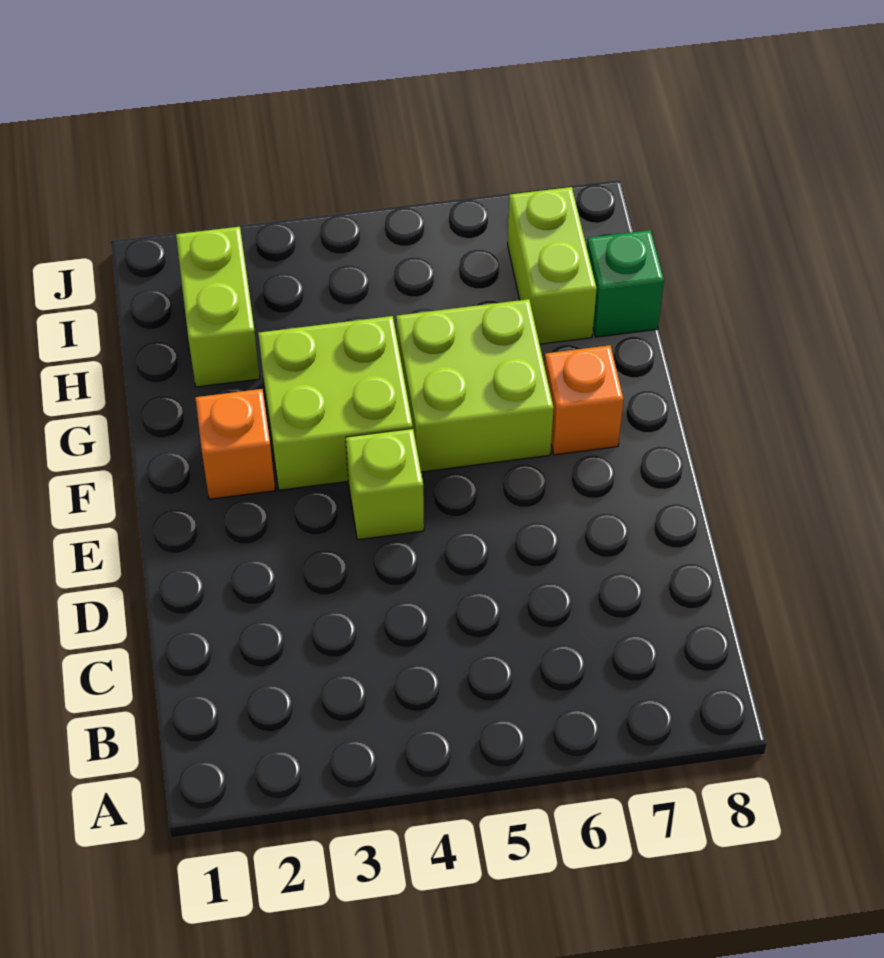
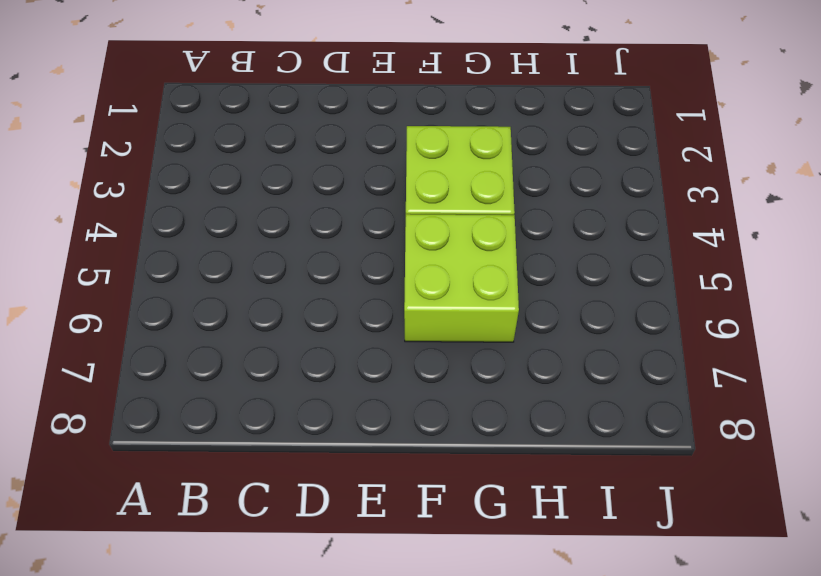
none -> lime 1x1 brick [346,429,424,540]
none -> orange 1x1 brick [195,389,275,499]

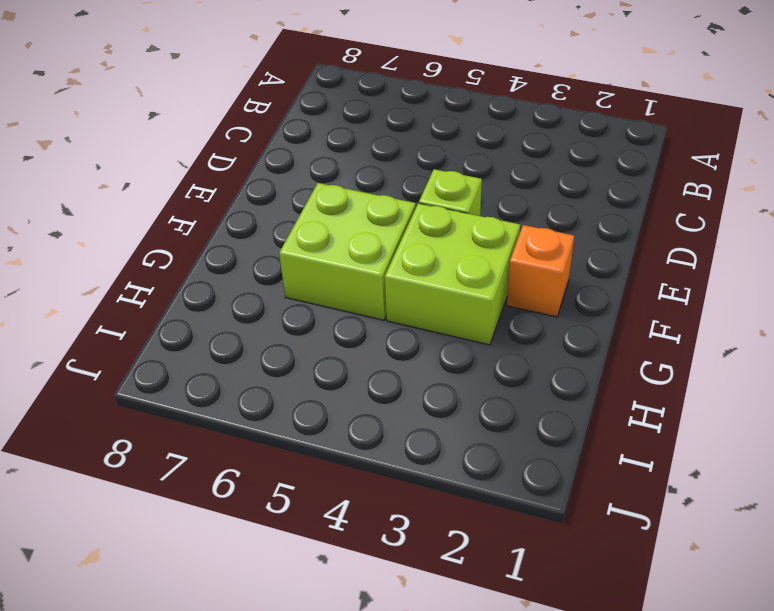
none -> orange 1x1 brick [544,345,624,455]
none -> lime 1x2 brick [176,227,260,387]

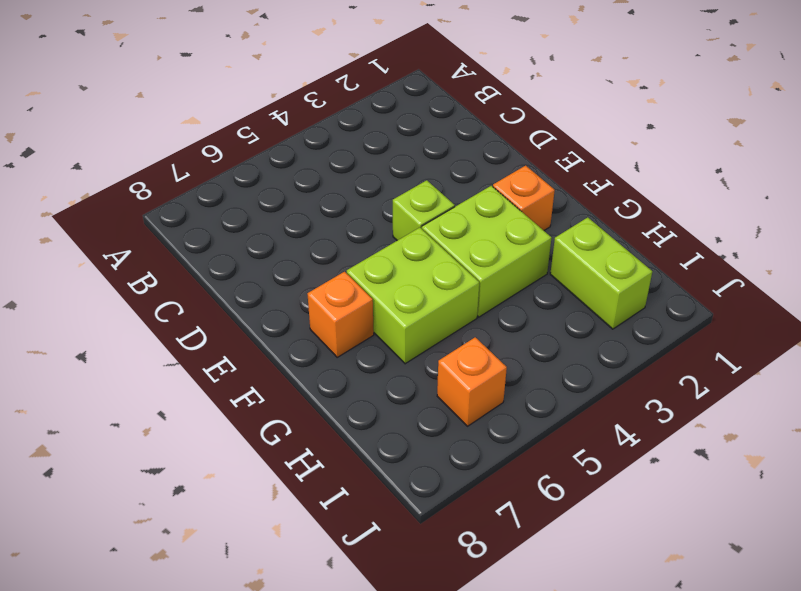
orange 1x1 brick [437,337,507,426] -> none
none -> lime 1x2 brick [508,187,597,344]
none -> green 1x1 brick [587,230,664,337]

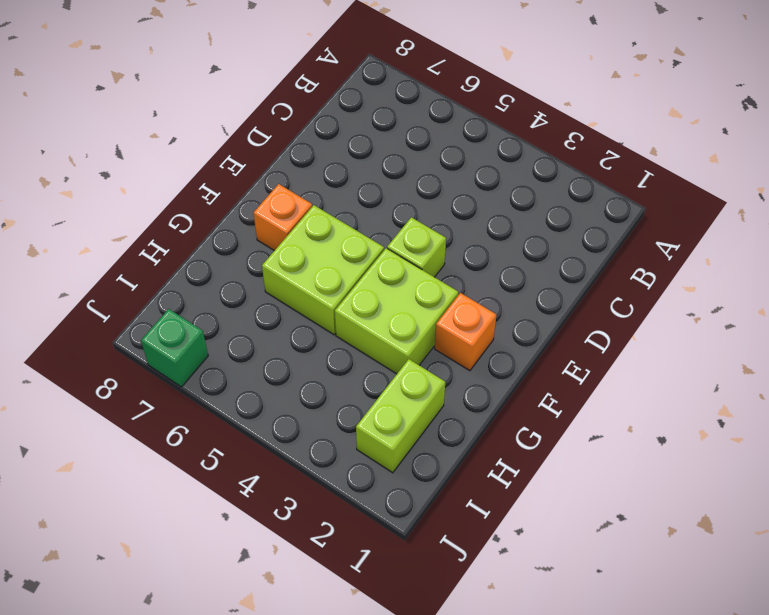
green 1x1 brick [141,309,208,387] -> green 1x1 brick moved to [587,230,664,337]
none -> lime 1x2 brick [508,187,597,344]

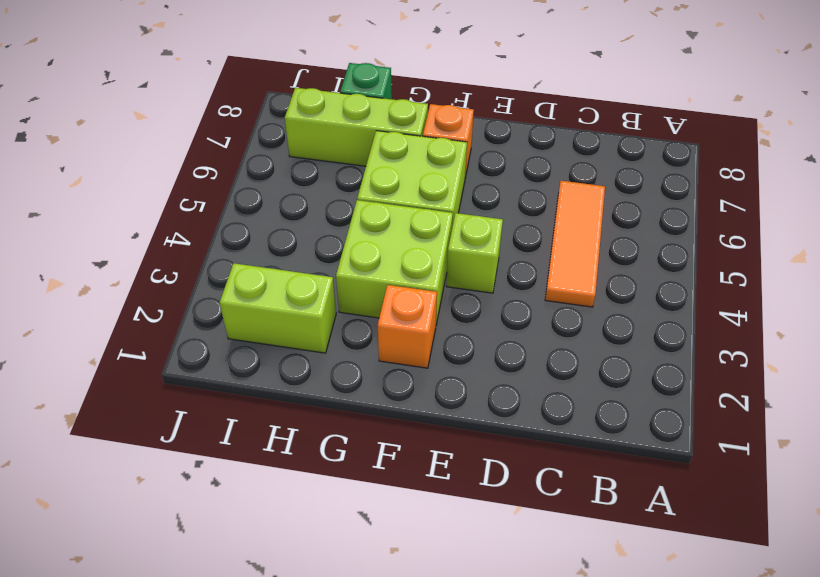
orange 1x3 tile [545,181,605,307] -> none
lime 1x3 brick [285,88,428,166] -> lime 1x2 brick [508,187,597,344]

